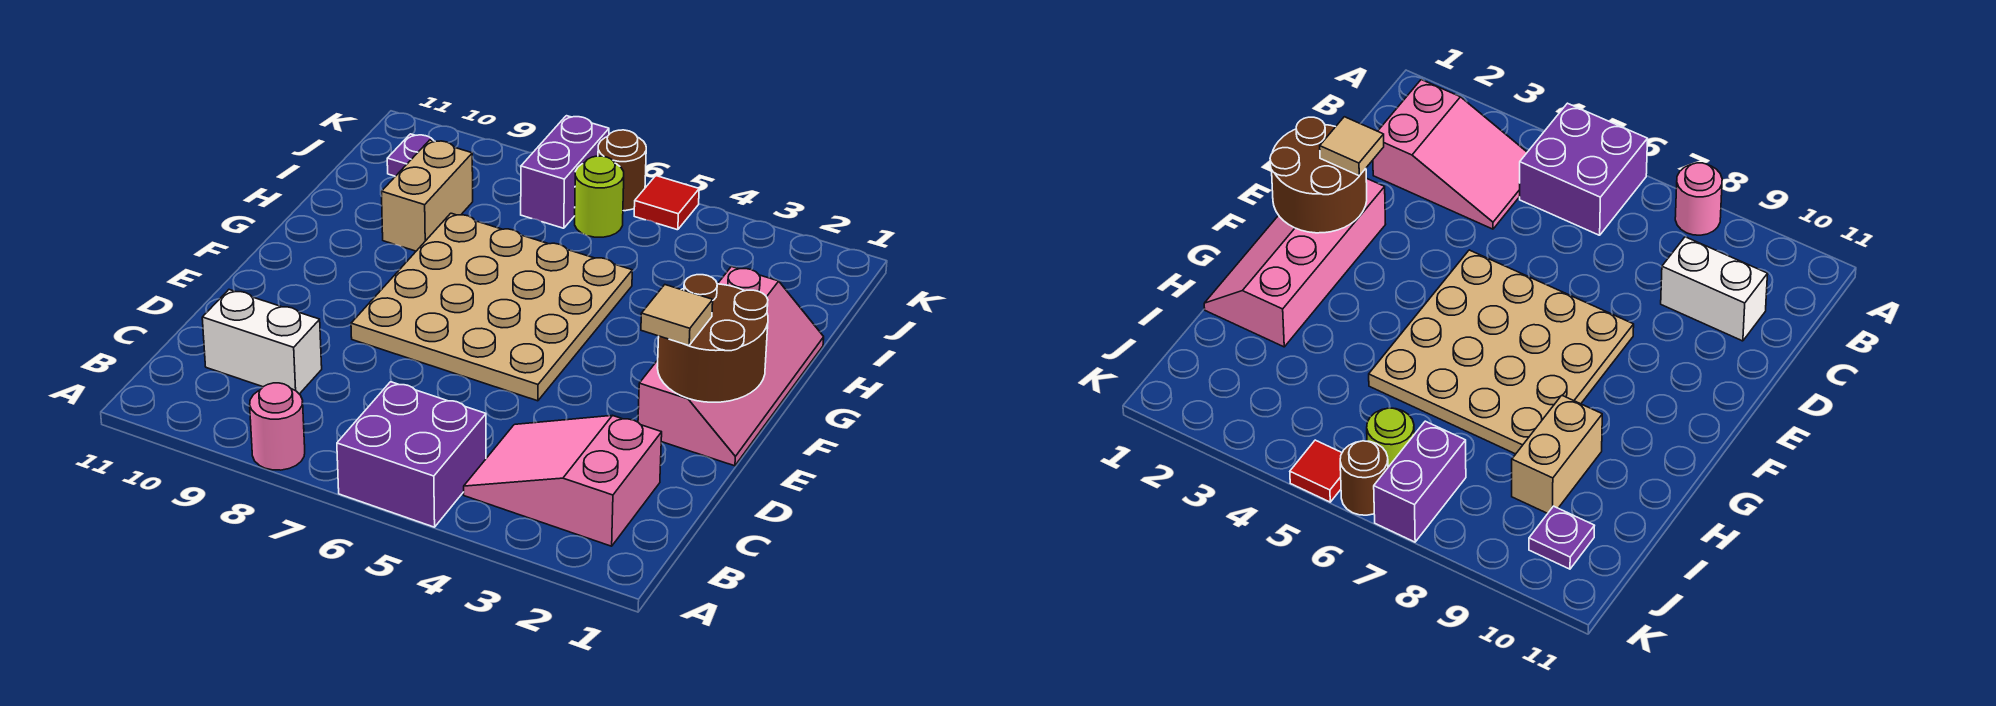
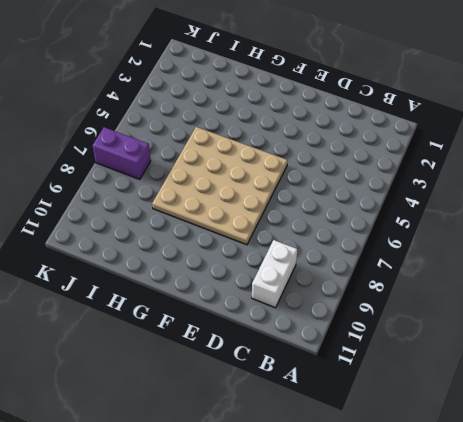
none -> purple 2x2 brick [337,382,486,527]
none -> pink 1x1 round brick [250,383,305,470]
none -> pink 2x3 slope [464,415,662,546]

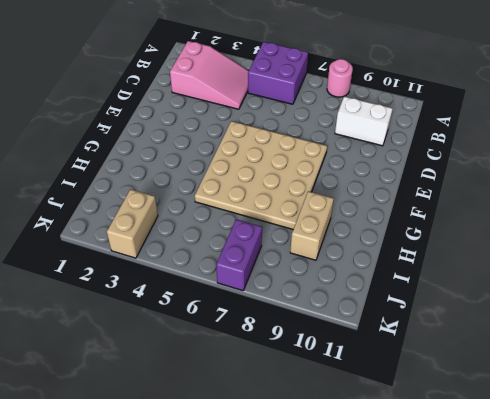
tan 1x2 brick [107,189,158,258] -> none
none -> pink 2x4 slope [638,267,824,466]
none -> lime 1x1 round brick [575,156,624,237]
none -> purple 1x1 plate [387,134,434,176]

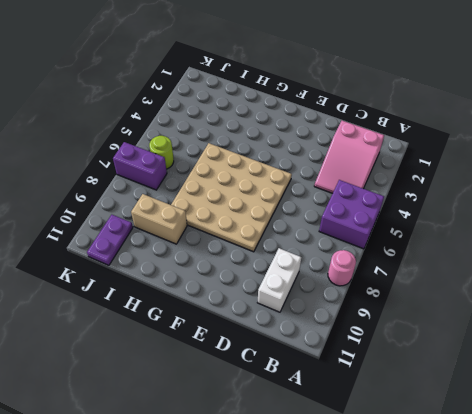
purple 1x2 plate [87,215,133,265] -> purple 1x1 plate [387,134,434,176]
none -> pink 2x4 slope [638,267,824,466]
none -> red 1x1 tile [634,176,699,230]
none -> brown 1x1 round brick [598,130,646,211]

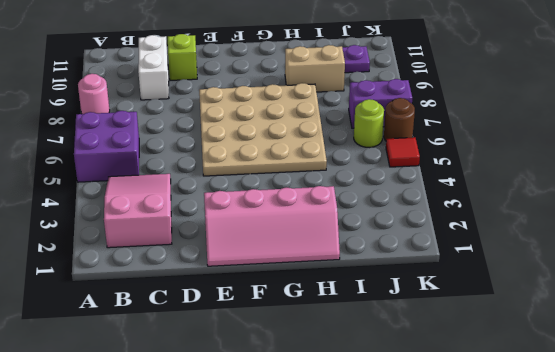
lime 1x1 brick [168,34,197,80] -> none
none -> brown 2x2 round brick [657,275,768,402]
none -> tan 1x1 tile [641,285,713,345]

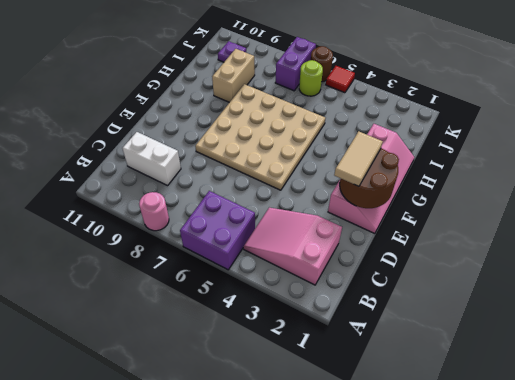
tan 1x2 tile [334,131,383,186] -> tan 1x1 tile [641,285,713,345]

